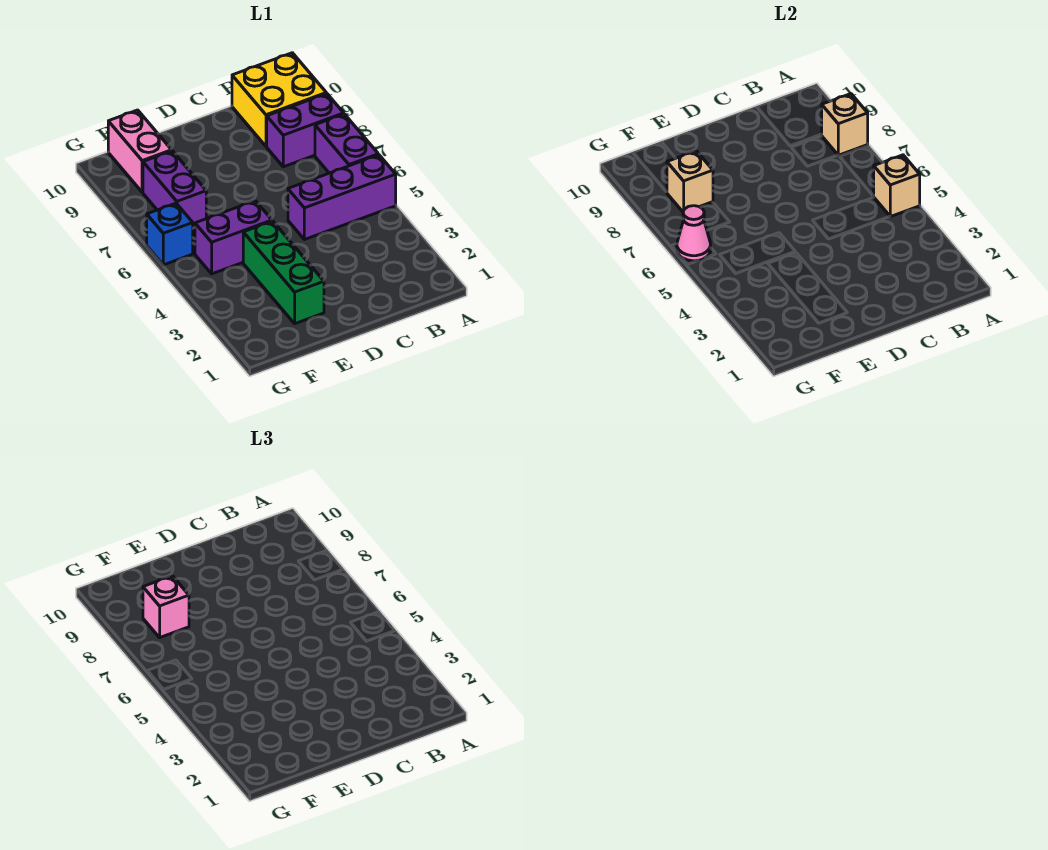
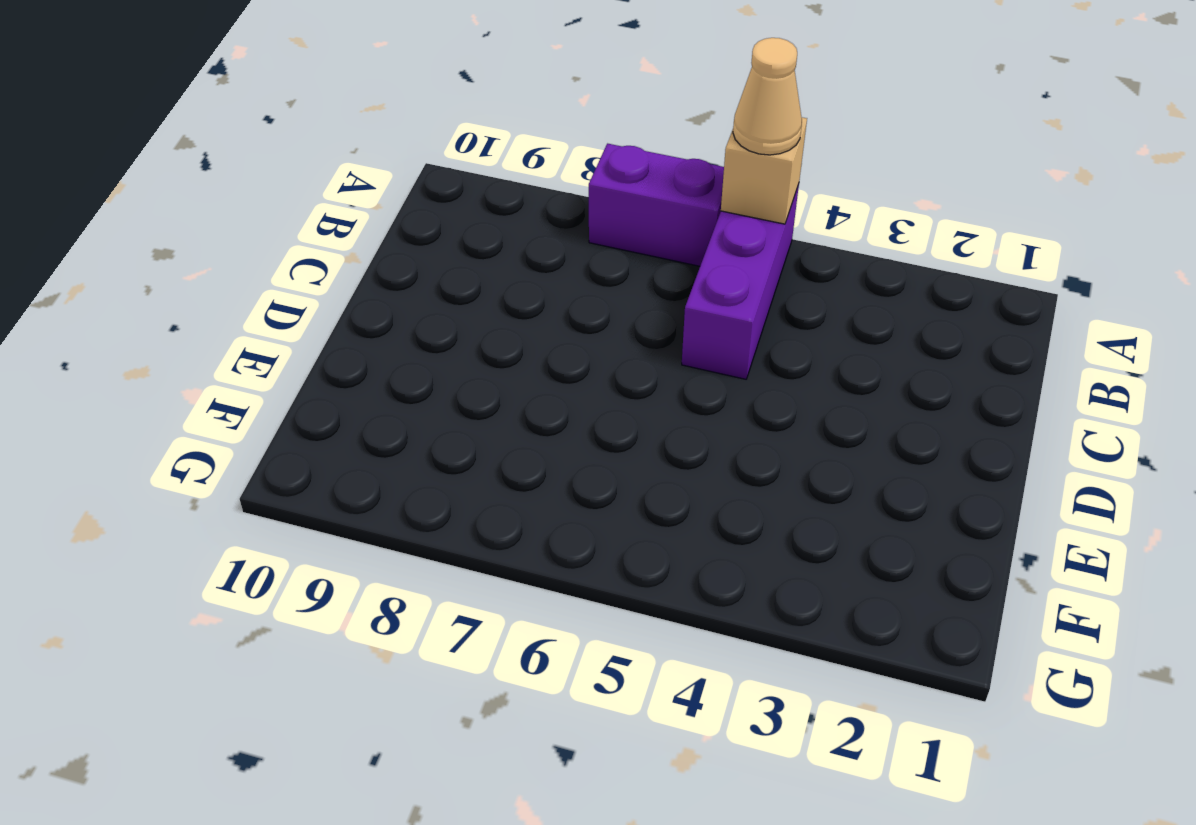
tan 1x1 cone [733,38,802,155] -> none
none -> purple 1x2 brick [267,94,344,167]
none -> yellow 2x2 brick [232,53,326,146]
none -> green 1x3 brick [243,221,324,324]

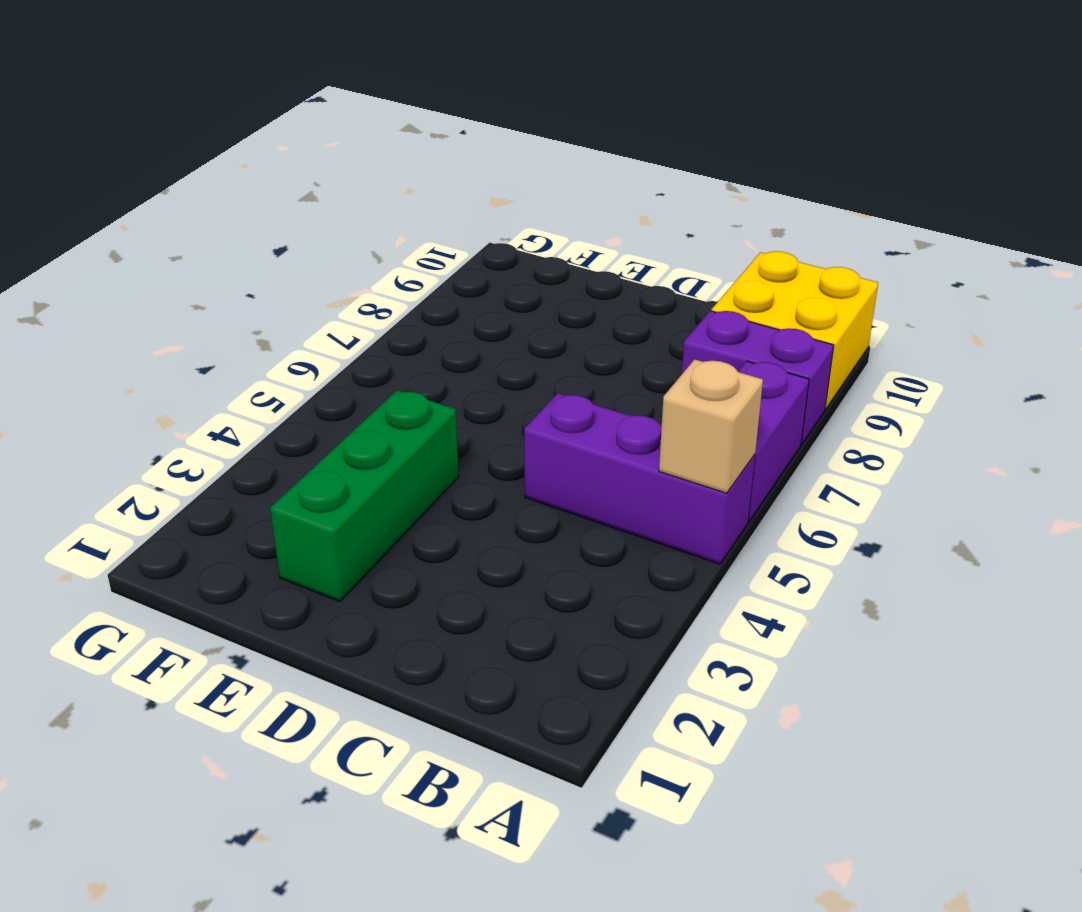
none -> purple 1x2 brick [195,201,272,274]
none -> purple 1x2 brick [143,151,206,227]
none -> pink 1x2 brick [108,110,172,192]

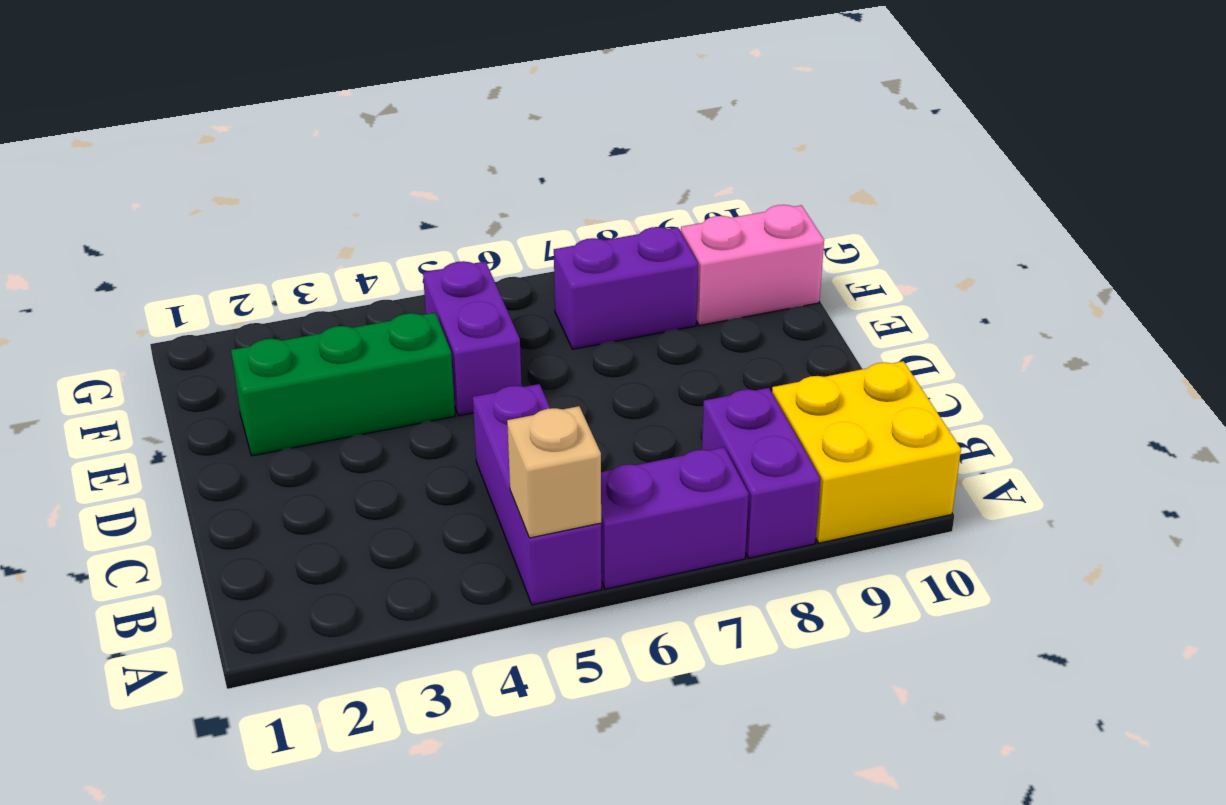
none -> blue 1x1 brick [147,203,193,265]
none -> tan 1x1 brick [822,94,868,155]
none -> tan 1x1 brick [667,151,713,212]

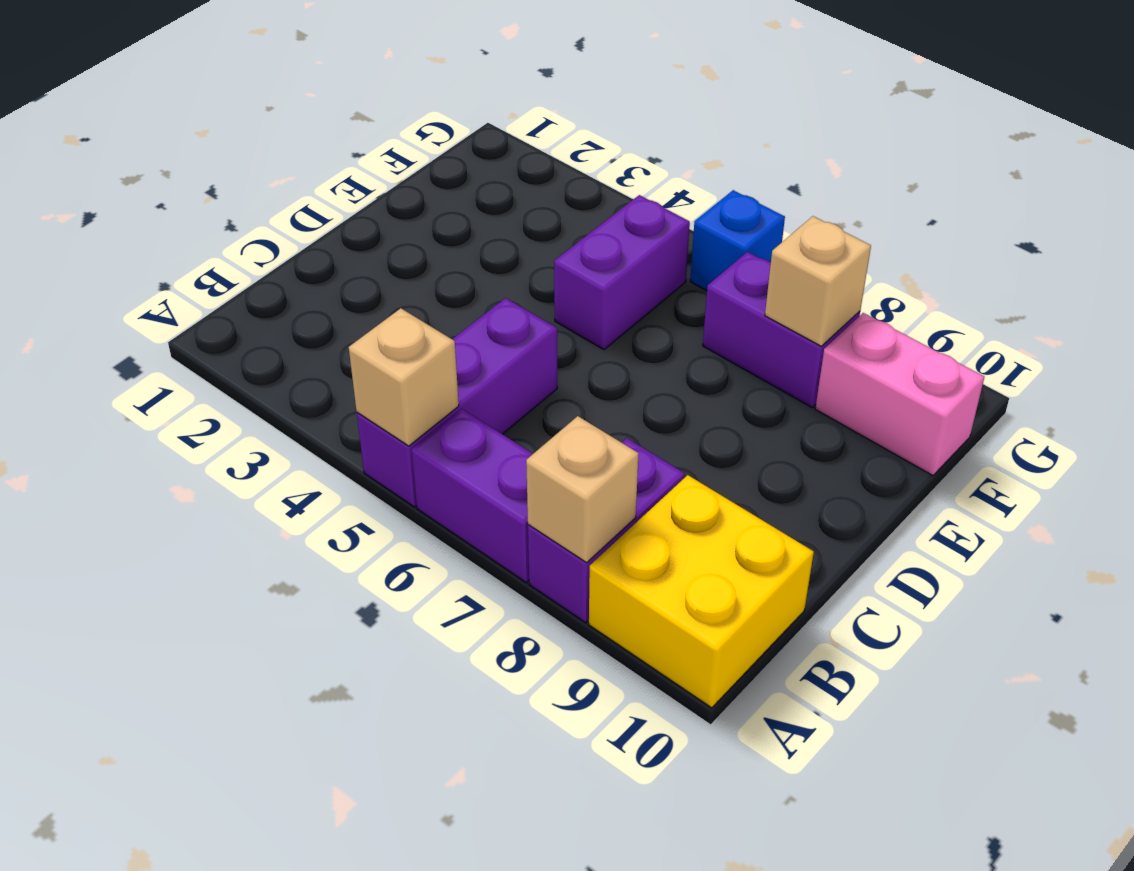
none -> green 1x3 brick [243,221,324,324]
none -> pink 1x1 cone [677,206,711,261]
none -> pink 1x1 brick [143,576,189,637]

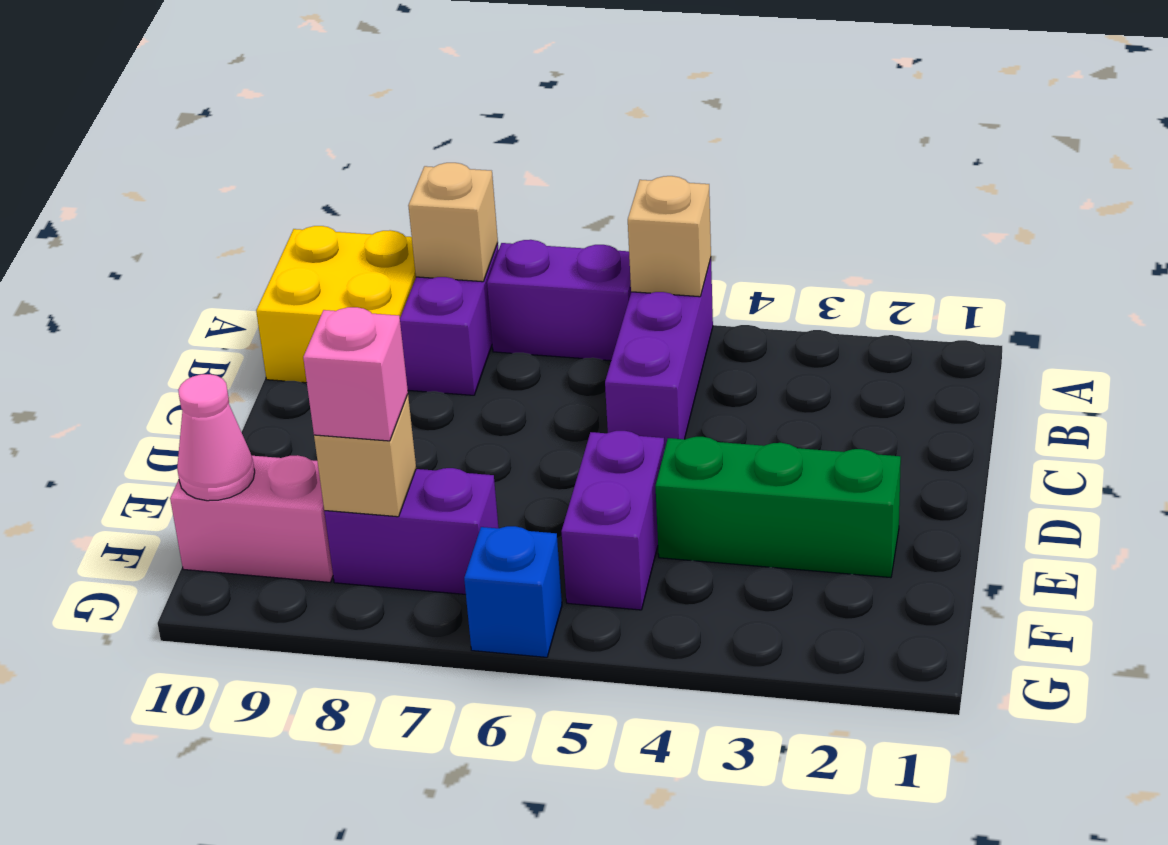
pink 1x1 cone [177,374,255,501] -> pink 1x1 cone moved to [677,206,711,261]

